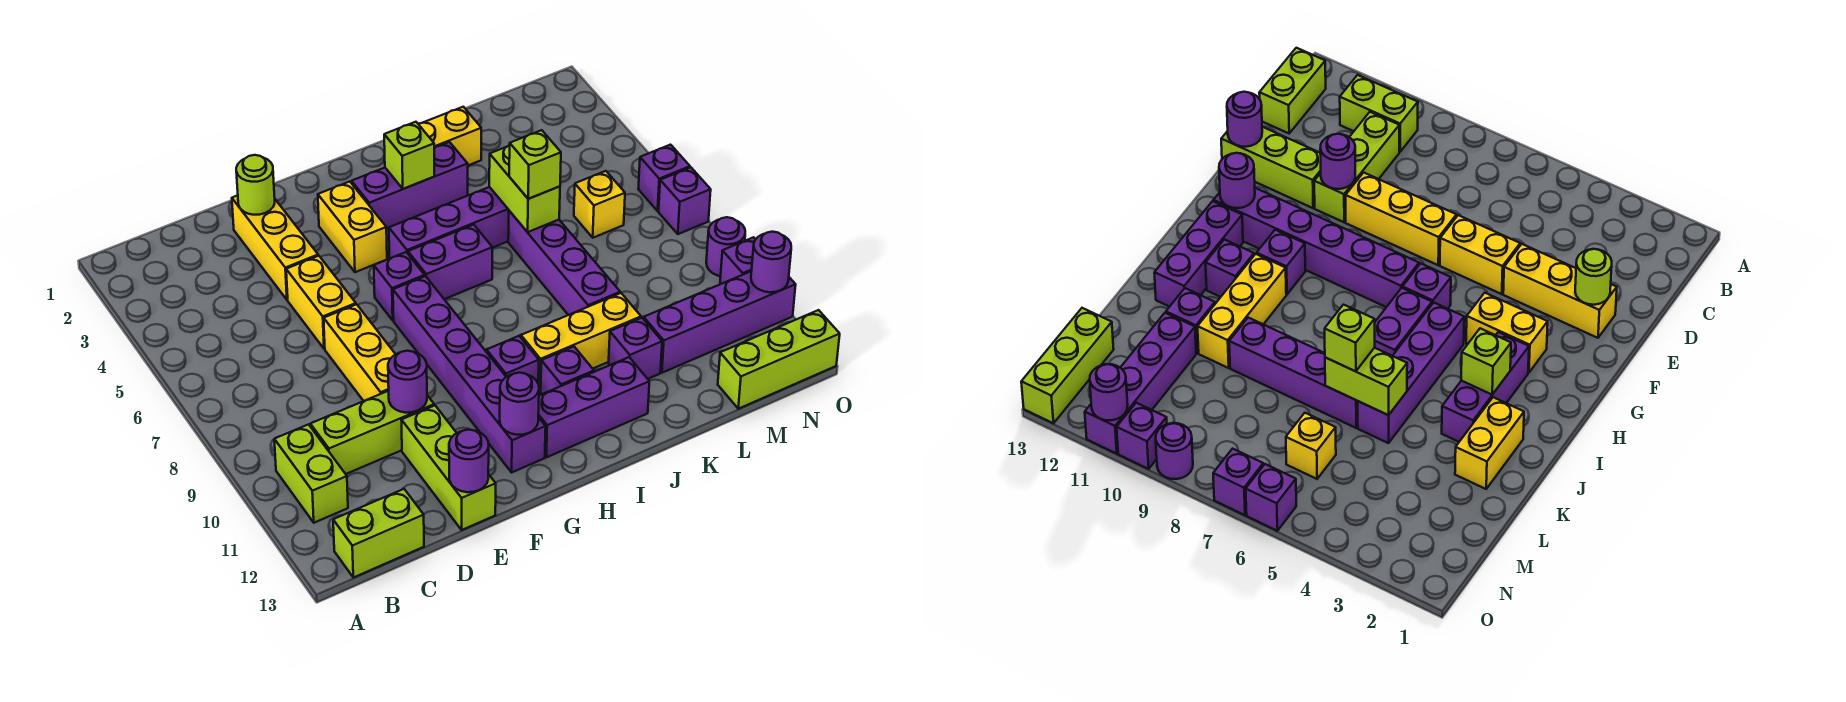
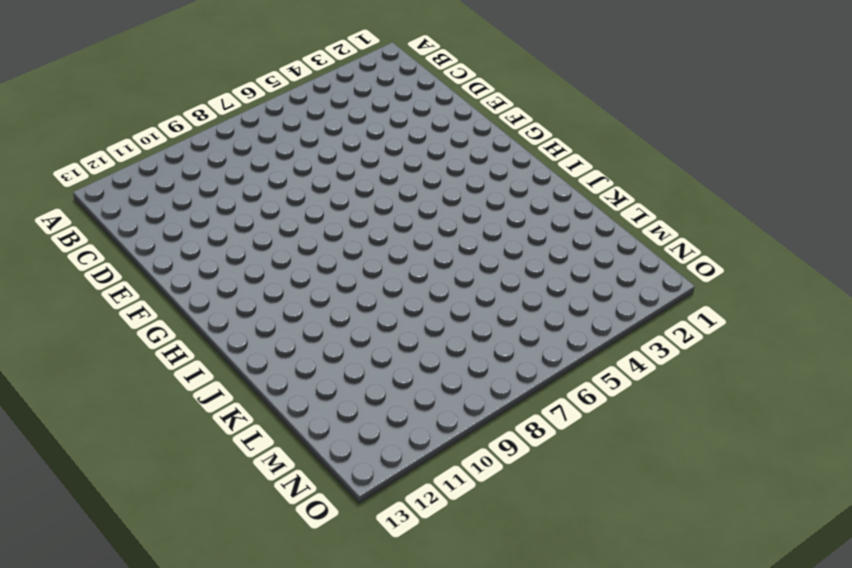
none -> lime 1x2 brick [274,424,348,523]
none -> lime 1x2 brick [333,489,424,578]
none -> lime 1x3 brick [310,391,434,474]
none -> yellow 1x3 brick [232,195,318,300]

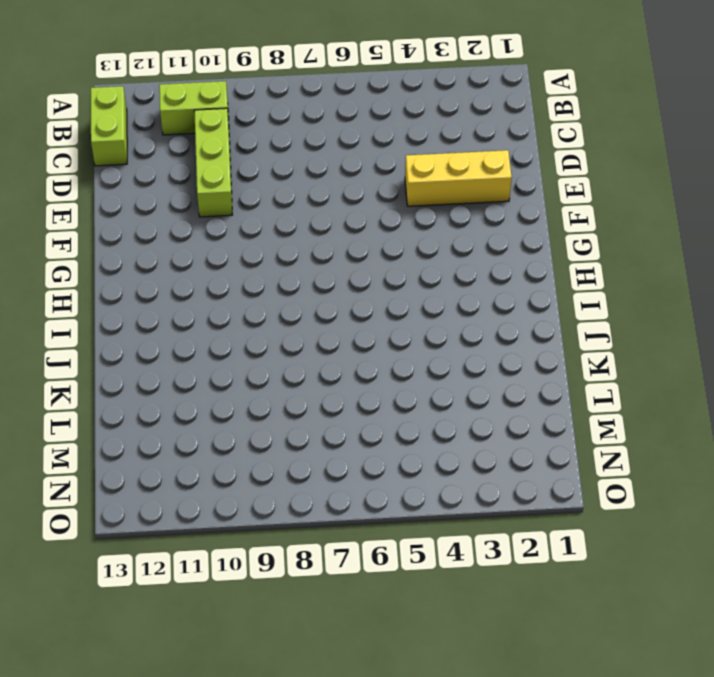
none -> yellow 1x2 brick [286,256,356,349]
none -> yellow 1x3 brick [324,304,396,401]
none -> lime 1x3 brick [401,405,496,530]
none -> yellow 1x2 brick [318,182,387,272]

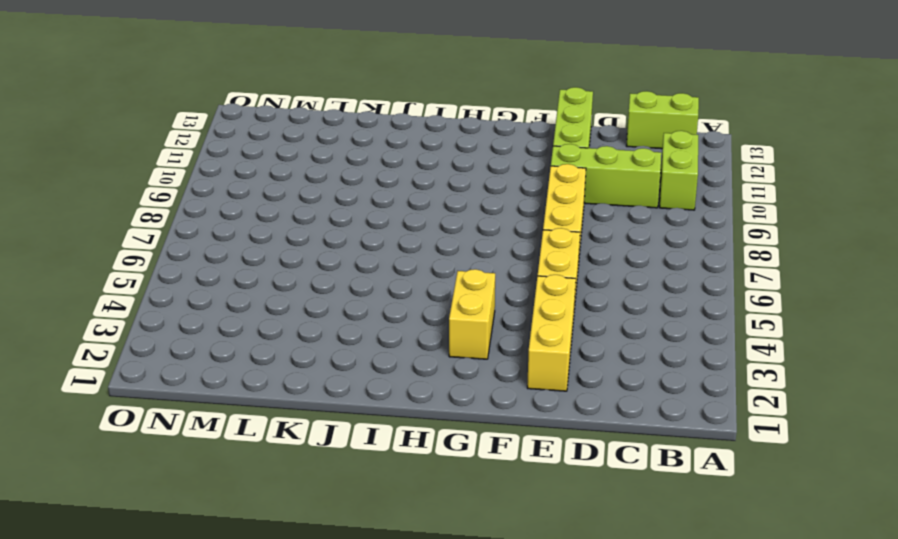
none -> purple 1x1 brick [374,252,425,320]
none -> purple 1x6 brick [393,276,546,472]
none -> purple 1x3 brick [352,142,468,229]
none -> purple 1x4 brick [389,187,509,258]

